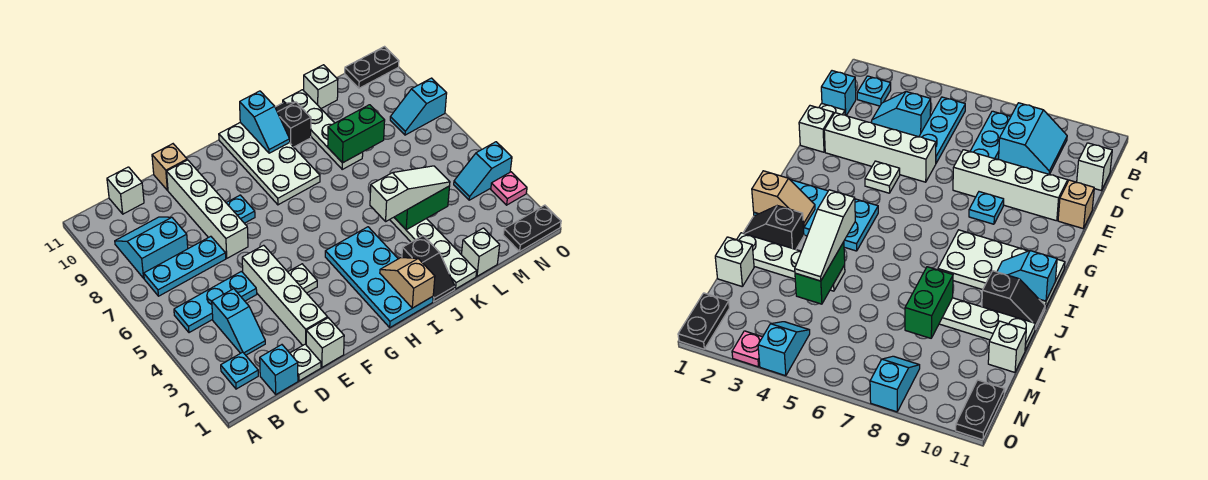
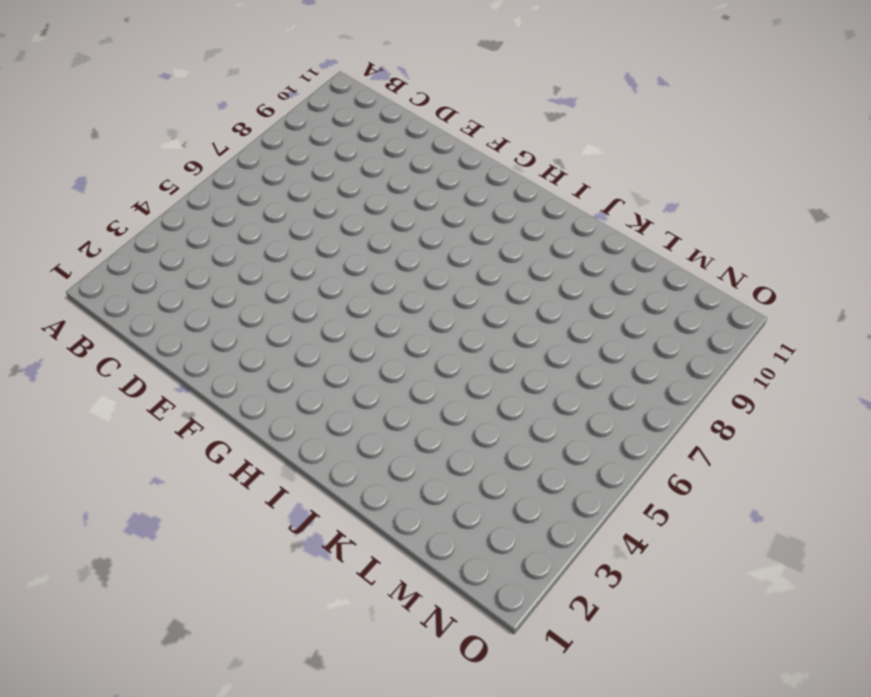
none -> cyan 1x1 plate [221,352,258,389]
none -> cyan 1x3 plate [174,271,257,333]
none -> cyan 1x3 plate [144,236,226,296]
none -> cyan 2x2 slope [115,217,188,278]

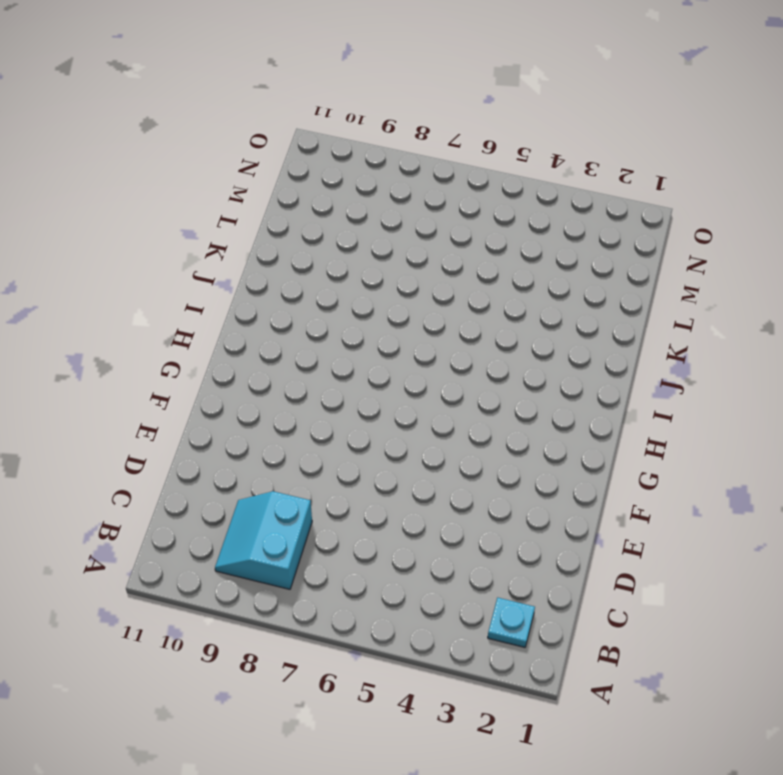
none -> cyan 1x3 plate [174,271,257,333]
none -> cyan 1x3 plate [144,236,226,296]
none -> cyan 1x1 brick [260,345,298,394]
none -> cyan 1x2 slope [212,289,265,355]

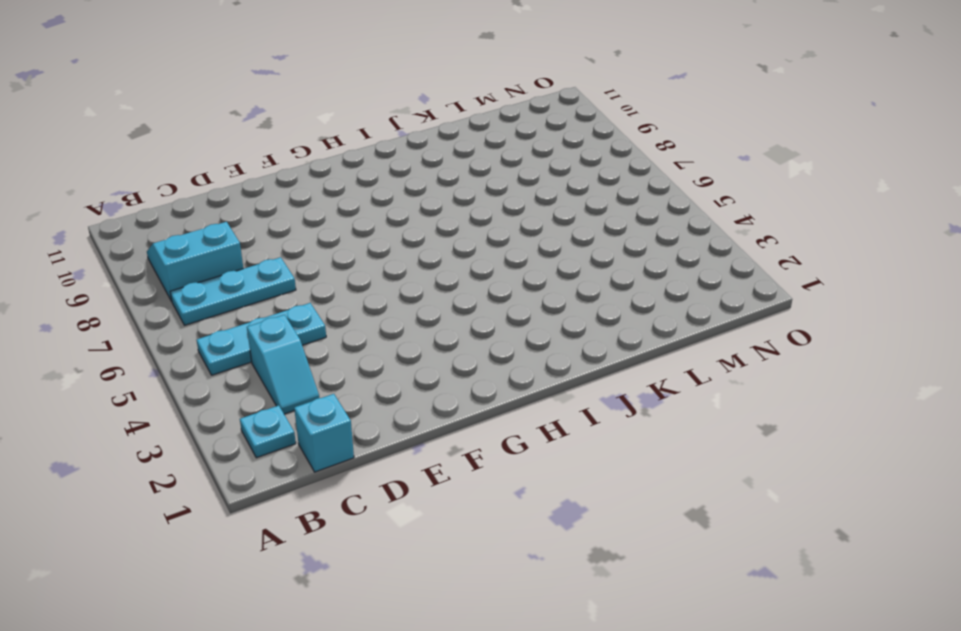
none -> white 1x1 brick [107,167,144,214]
none -> white 1x1 plate [290,344,321,381]
none -> white 1x1 brick [306,318,344,367]
none -> white 1x4 brick [242,245,328,345]

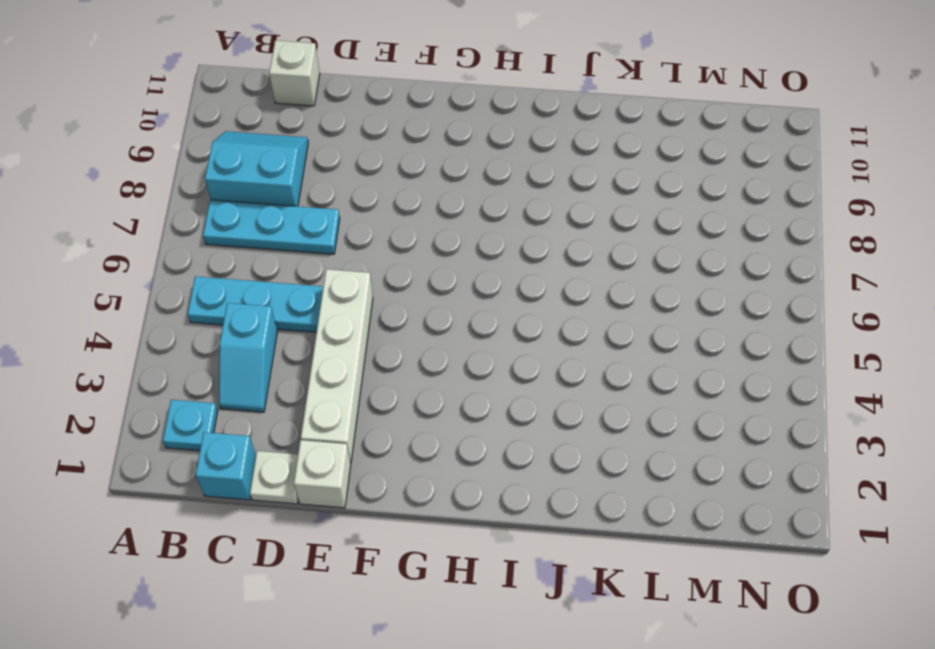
none -> white 1x4 brick [167,160,248,258]
none -> tan 1x1 brick [152,144,187,190]
none -> white 1x1 plate [288,264,317,293]
none -> cyan 1x1 plate [227,195,255,223]

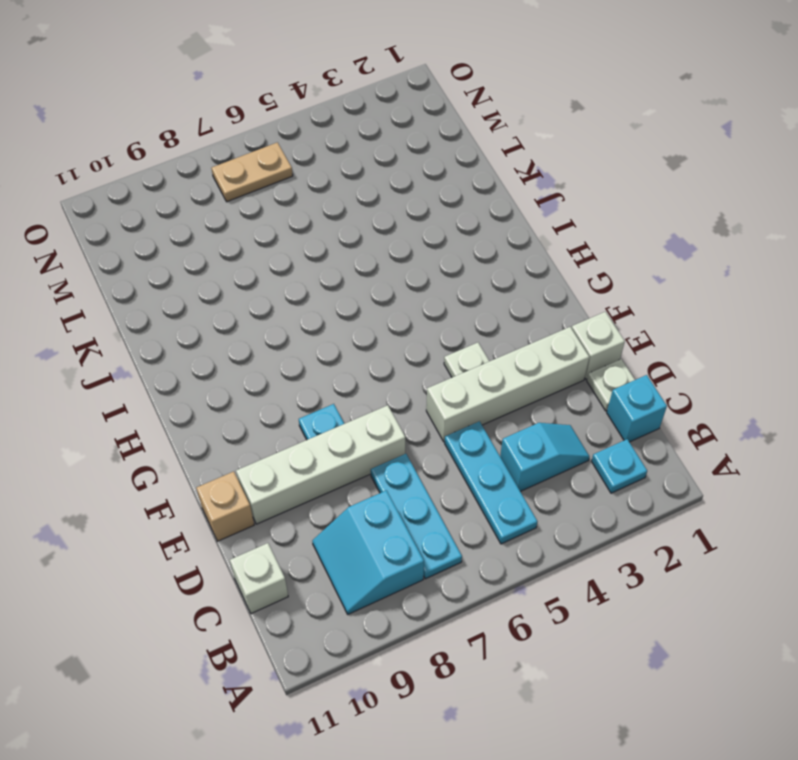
tan 1x2 plate [212,142,293,202] -> none
none -> cyan 2x4 plate [325,227,433,327]
none -> white 2x4 plate [219,122,320,205]
none -> black 1x2 slope [402,236,455,302]
none -> black 1x2 slope [275,102,311,147]

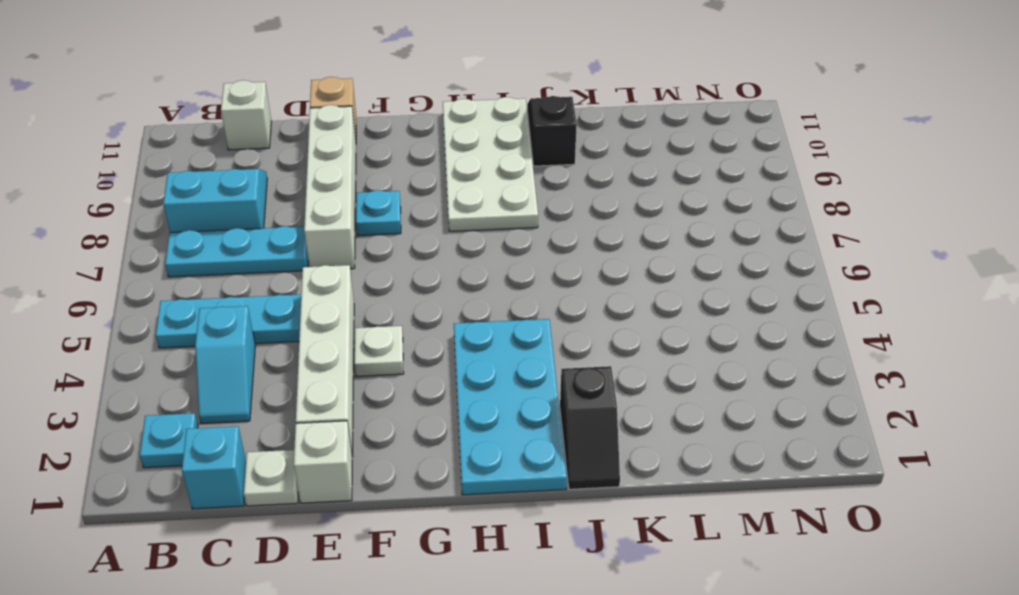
none -> white 1x4 plate [390,217,477,289]
none -> white 1x4 plate [283,90,363,169]
none -> white 1x1 brick [462,228,500,276]
none -> white 1x1 brick [304,65,338,108]

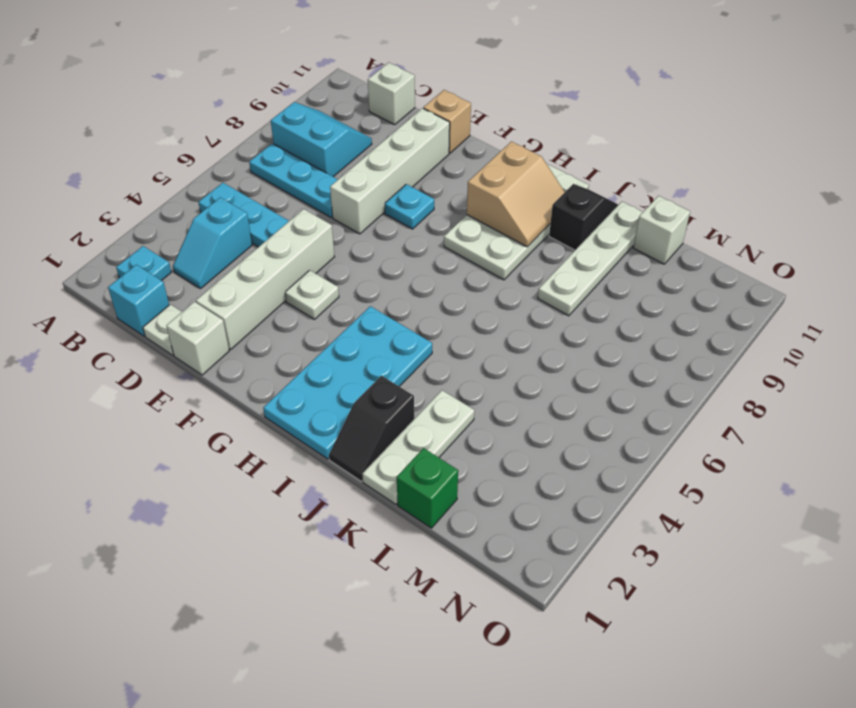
tan 2x2 slope [467,142,565,247] -> cyan 1x2 slope [240,91,290,153]
white 1x3 plate [362,390,474,504] -> white 1x4 plate [390,217,477,289]
green 1x1 brick [397,448,458,528] -> white 1x1 brick [462,228,500,276]
none -> black 1x2 plate [503,205,561,251]
none -> cyan 1x2 slope [454,142,512,200]
none -> cyan 1x2 slope [390,78,447,135]
none -> black 1x2 plate [345,47,399,88]

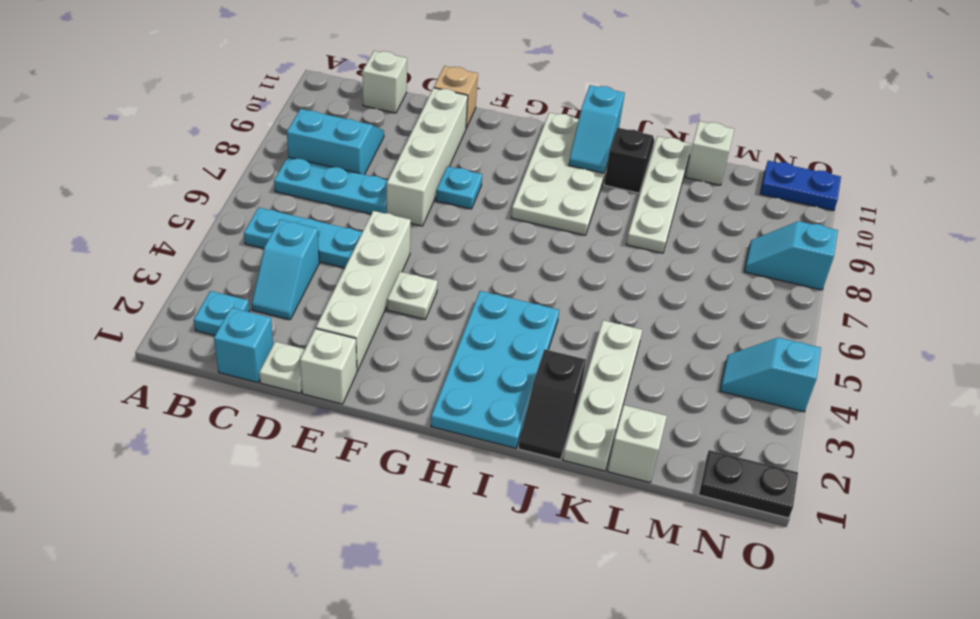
blue 1x2 plate [760,161,841,211] -> black 1x2 plate [345,47,399,88]
none -> pink 1x1 plate [491,172,527,205]
none -> tan 1x2 slope [380,258,435,308]
none -> green 1x2 brick [394,186,450,230]
none -> green 1x2 brick [328,105,385,163]

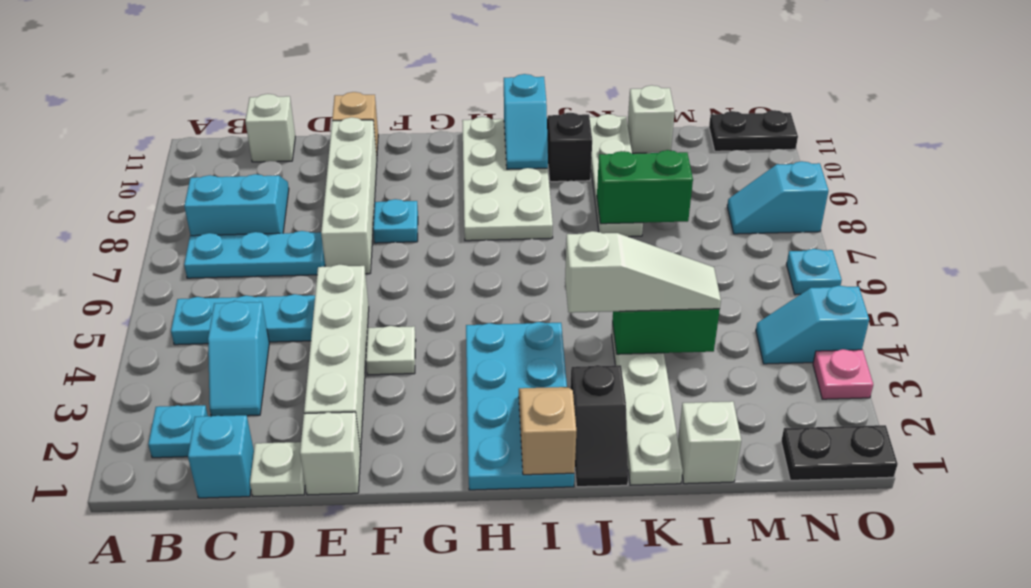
cyan 1x1 plate [786,249,842,295] -> none

